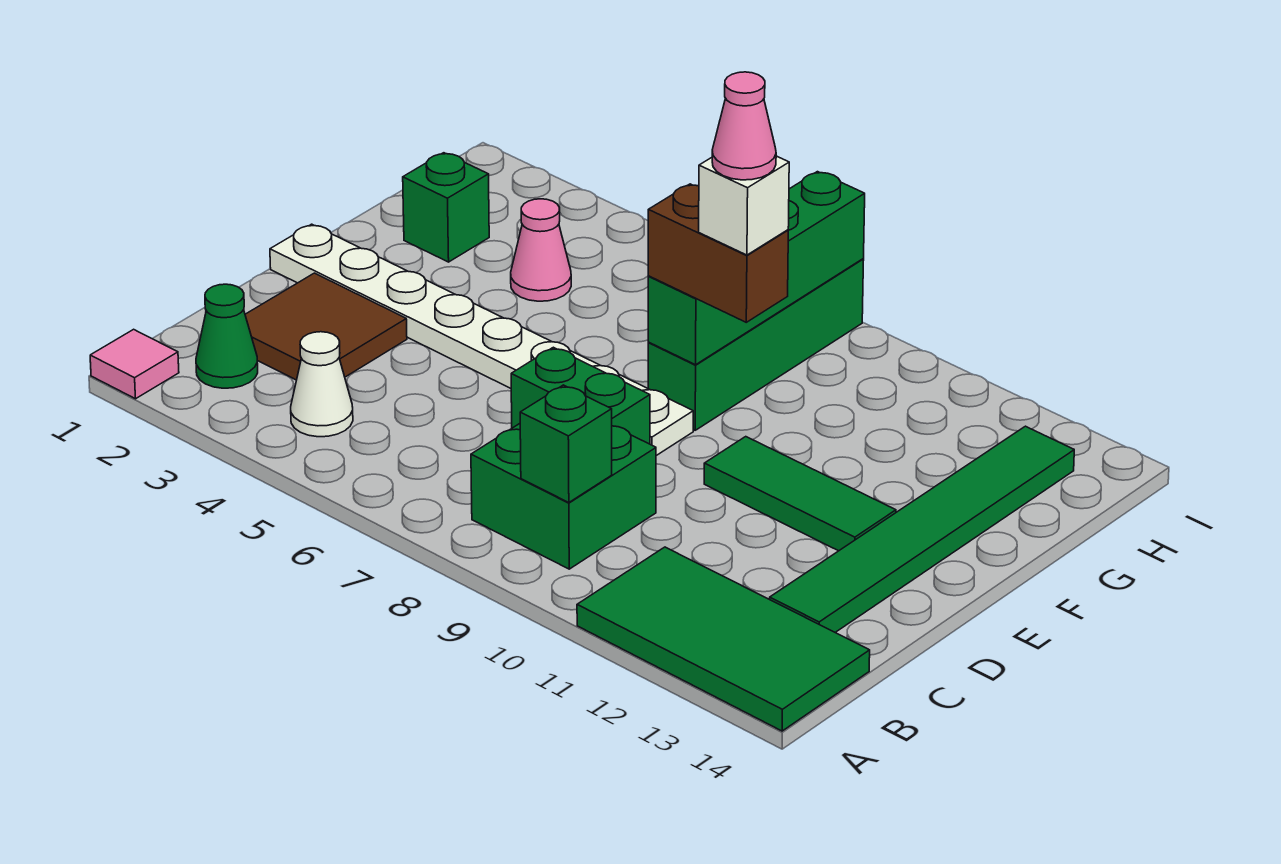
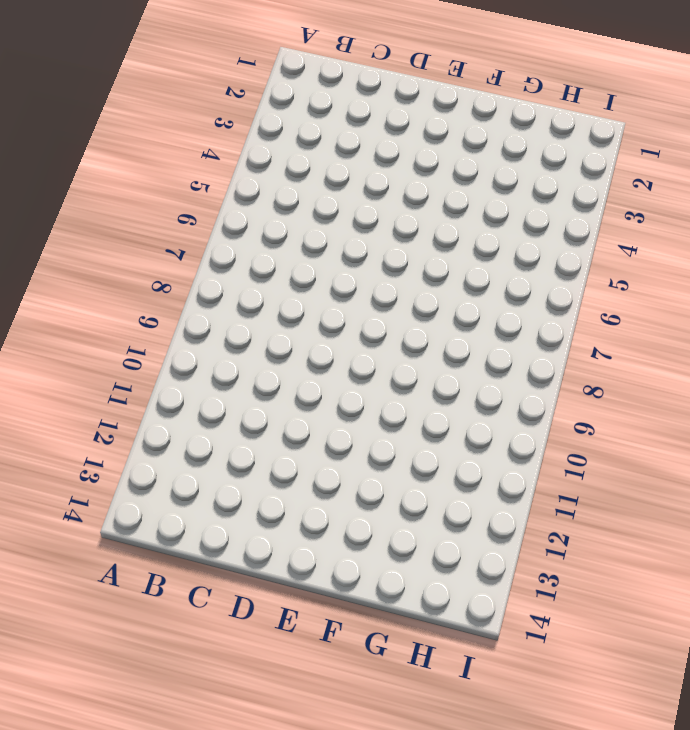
none -> pink 1x1 tile [90,329,179,399]
none -> green 2x4 tile [577,547,870,731]
none -> green 1x1 cone [196,284,258,388]

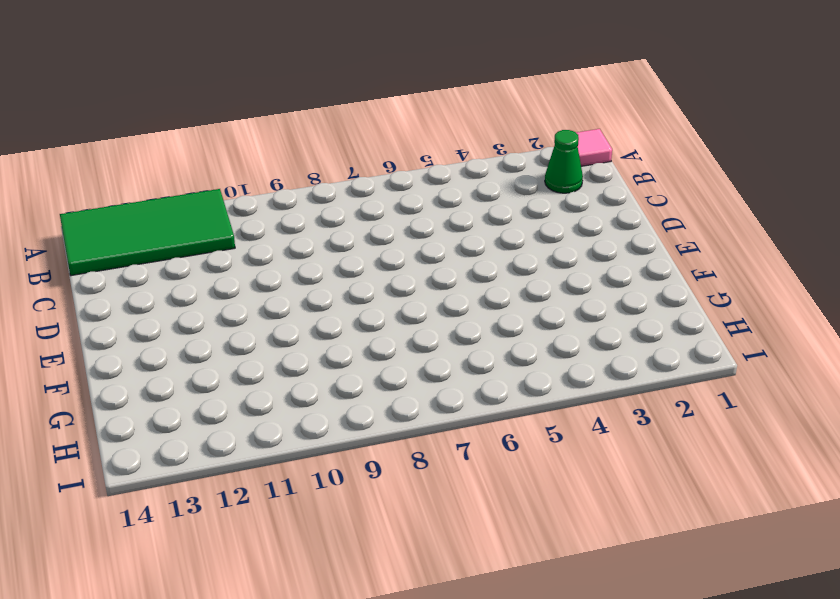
none -> white 1x1 cone [291,332,353,437]
none -> green 2x2 brick [471,424,656,569]
none -> brown 2x2 tile [245,273,407,380]

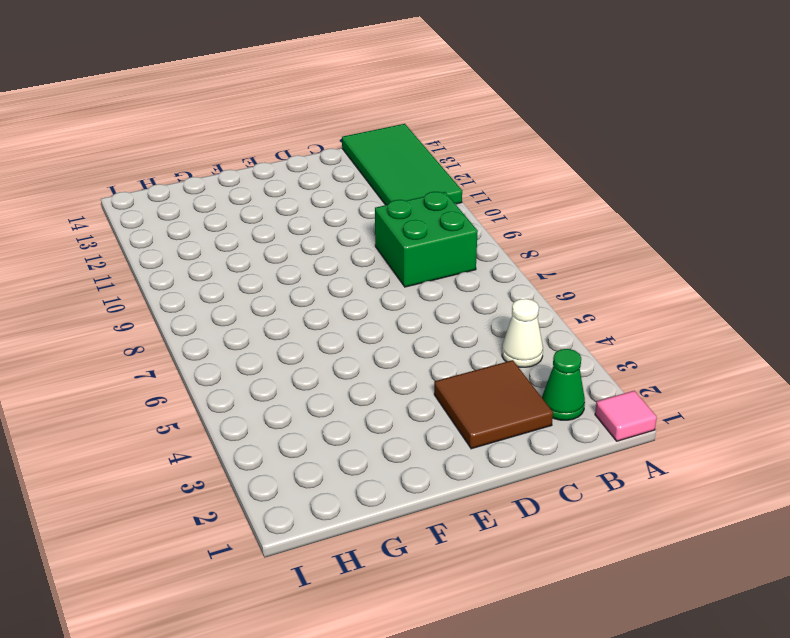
none -> green 1x6 tile [770,426,1074,633]
none -> green 1x2 brick [511,347,650,444]
none -> white 1x8 plate [270,224,693,456]

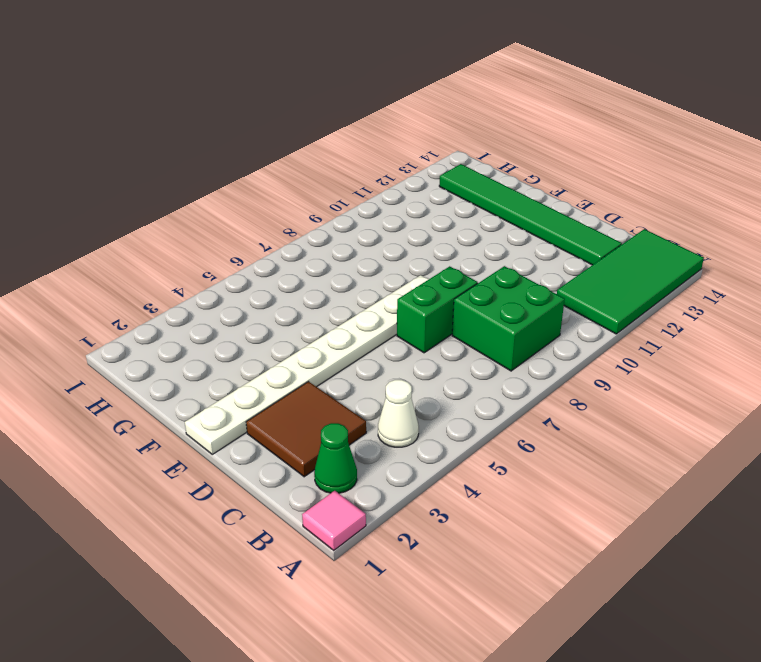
none -> green 1x3 tile [704,437,896,551]
none -> green 1x4 brick [648,259,864,430]
none -> green 1x1 brick [403,153,489,262]

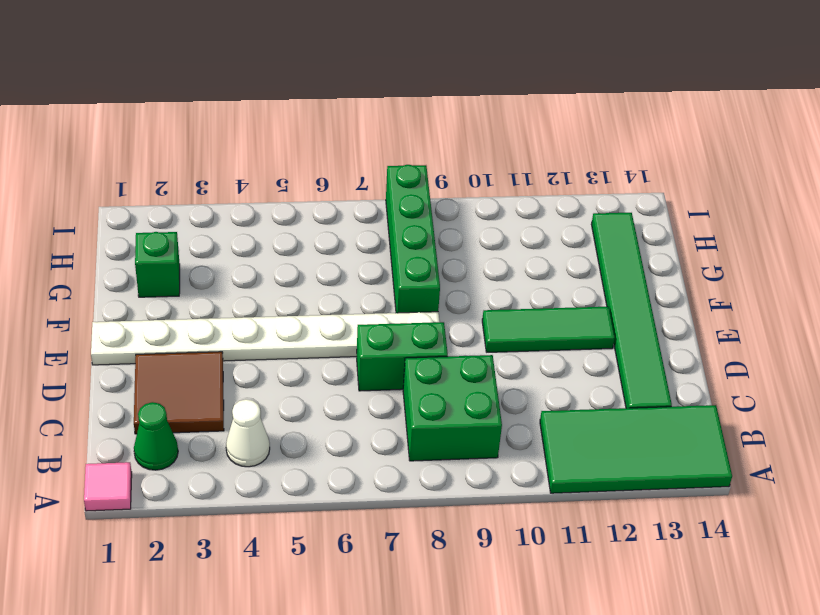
none -> pink 1x1 cone [511,199,571,301]
none -> green 1x1 brick [520,385,612,503]
none -> green 1x4 brick [648,172,865,365]

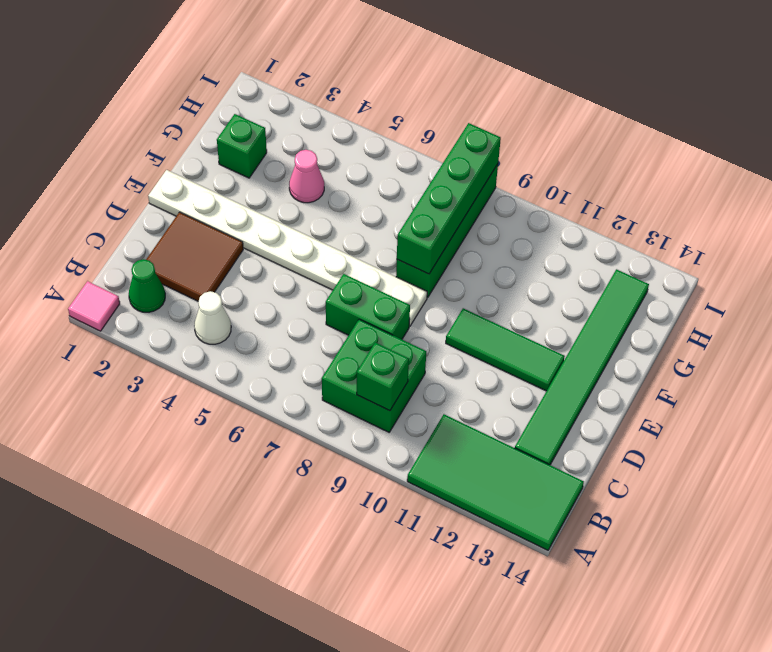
none -> brown 1x2 brick [648,184,788,322]
none -> white 1x1 brick [699,156,789,255]
none -> pink 1x1 cone [712,72,776,180]

